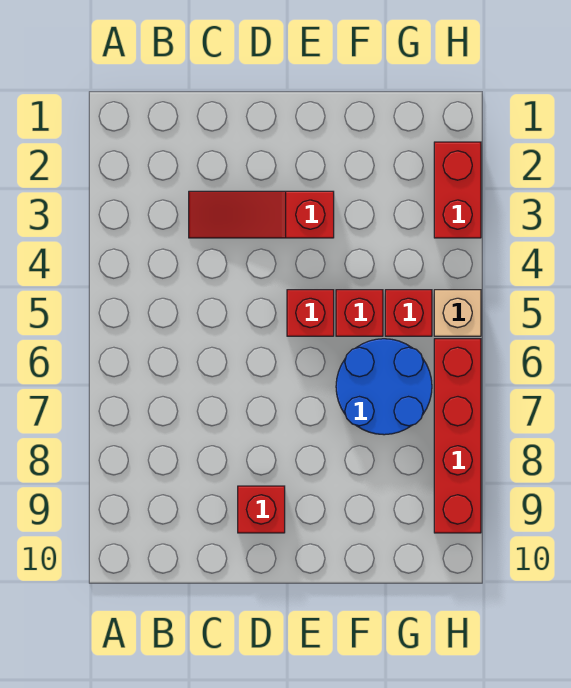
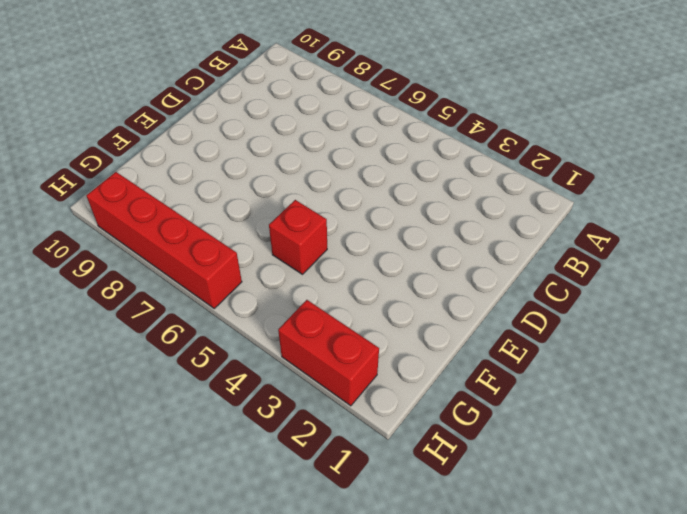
none -> red 1x3 slope [189,191,334,238]
none -> red 1x1 brick [238,486,285,533]

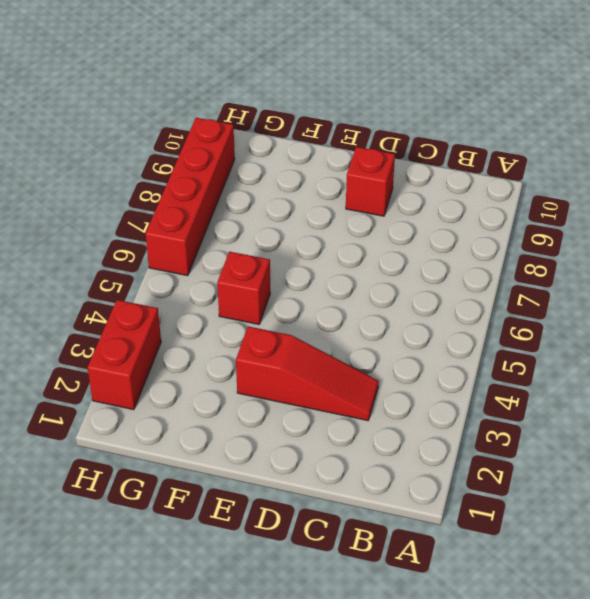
none -> red 1x1 brick [287,290,334,336]
none -> blue 2x2 round brick [336,339,432,435]

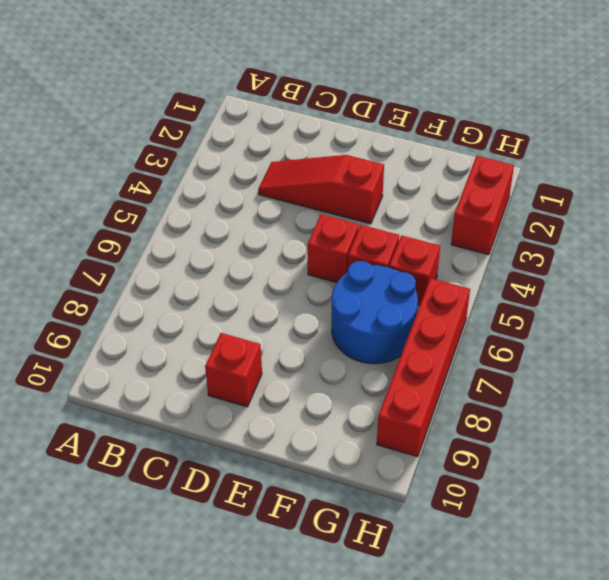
none -> tan 1x1 brick [434,290,481,336]

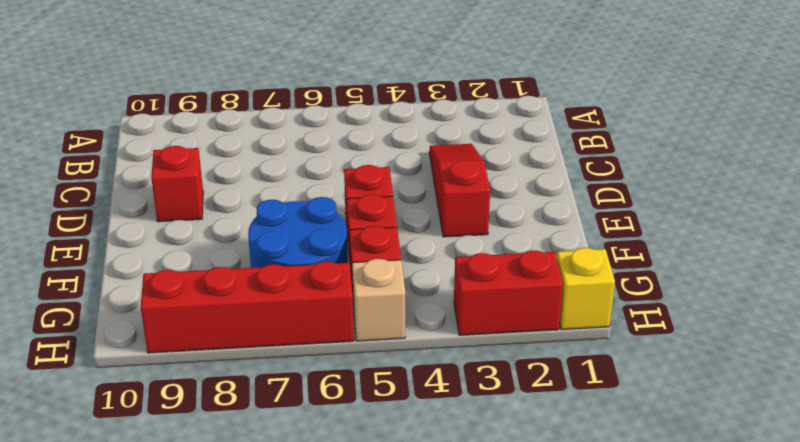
yellow 1x1 brick [557,248,615,330] -> none

